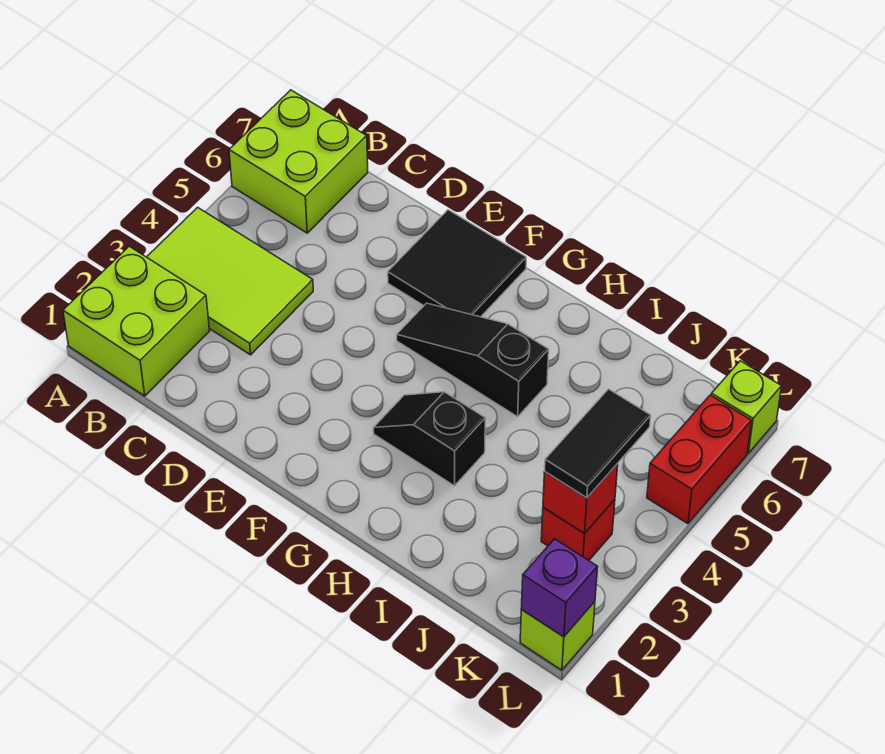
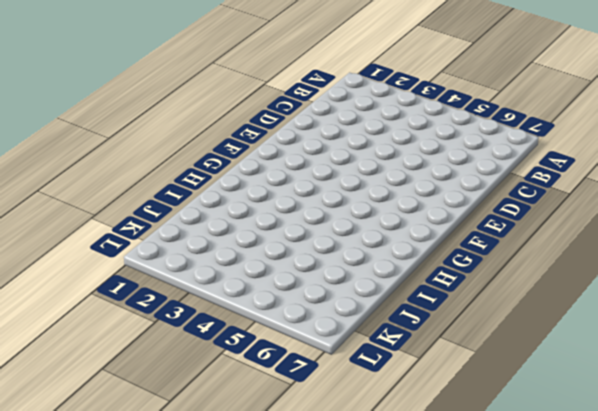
none -> lime 2x2 brick [63,246,210,396]
none -> lime 2x3 tile [147,207,313,355]
none -> lime 2x2 brick [229,90,368,233]

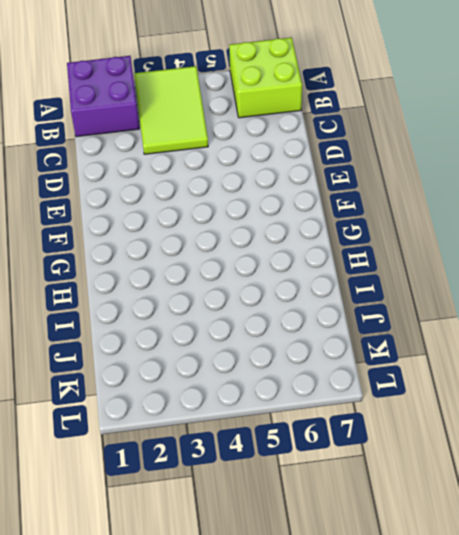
purple 2x2 brick [67,56,139,137] -> lime 2x2 brick [63,246,210,396]
none -> black 2x2 tile [388,210,526,317]
none -> black 1x3 slope [397,303,549,417]
none -> black 1x2 slope [373,392,485,486]

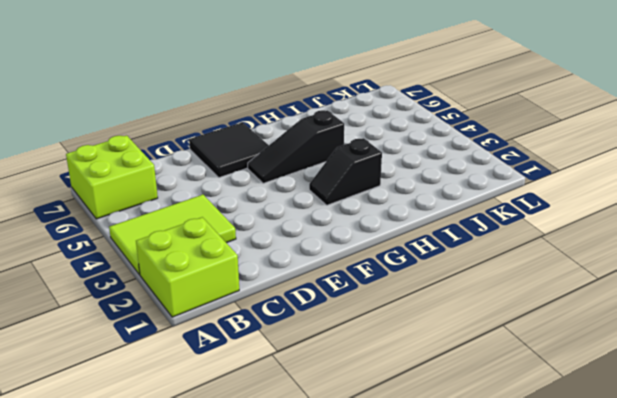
none -> red 1x1 brick [541,500,615,560]
none -> lime 1x1 brick [520,602,595,670]
none -> red 1x2 brick [647,395,752,524]

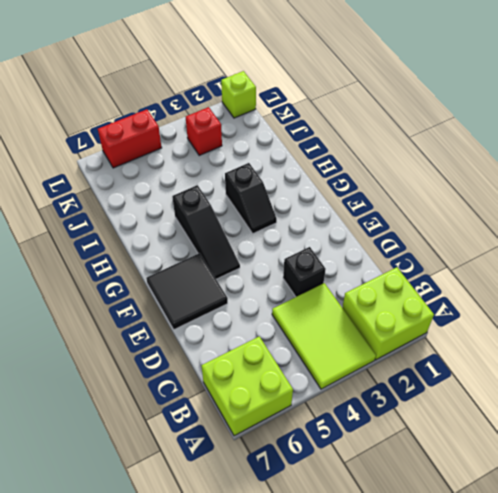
black 1x1 brick [283,247,326,297] -> none
none -> lime 1x1 brick [711,361,782,453]
none -> red 1x1 brick [543,464,618,534]
none -> purple 1x1 brick [521,539,598,637]

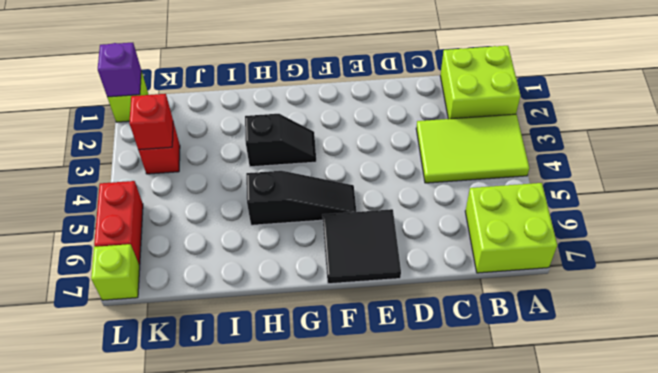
none -> black 1x2 tile [545,389,651,498]

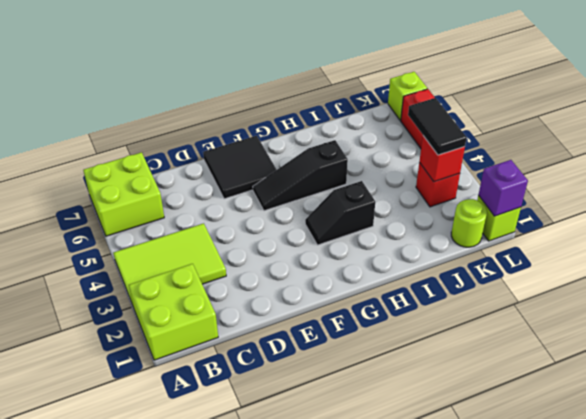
lime 1x1 round brick [451,199,487,247] -> none

